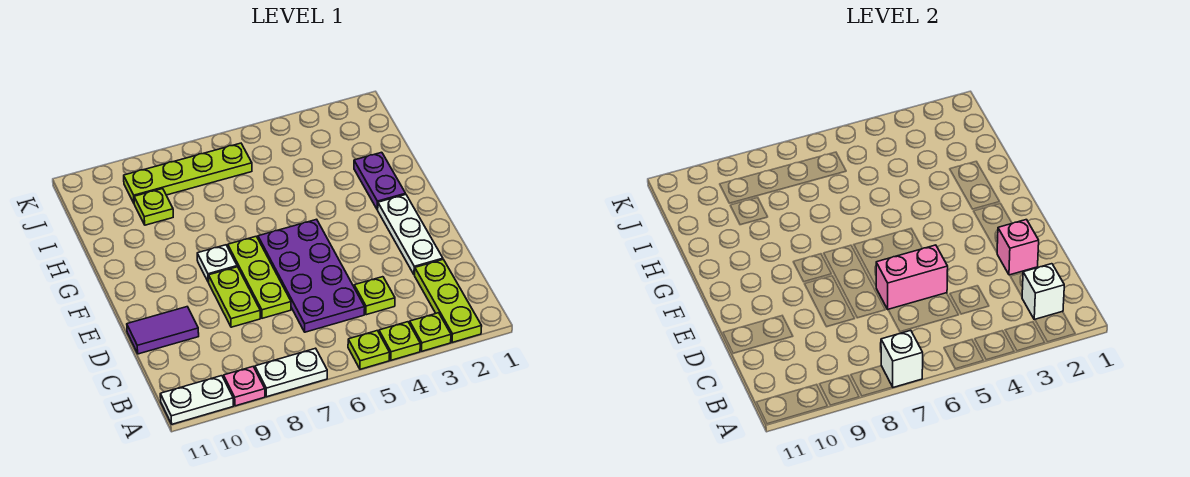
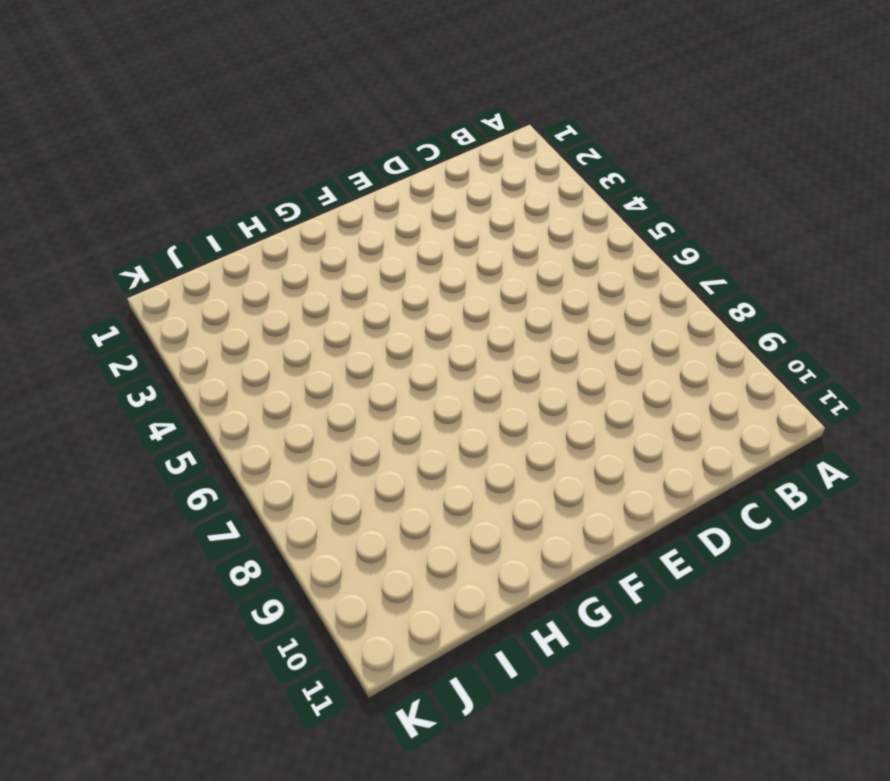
none -> lime 1x3 plate [415,260,482,343]
none -> lime 1x1 plate [410,313,451,351]
none -> lime 1x1 plate [379,322,420,360]

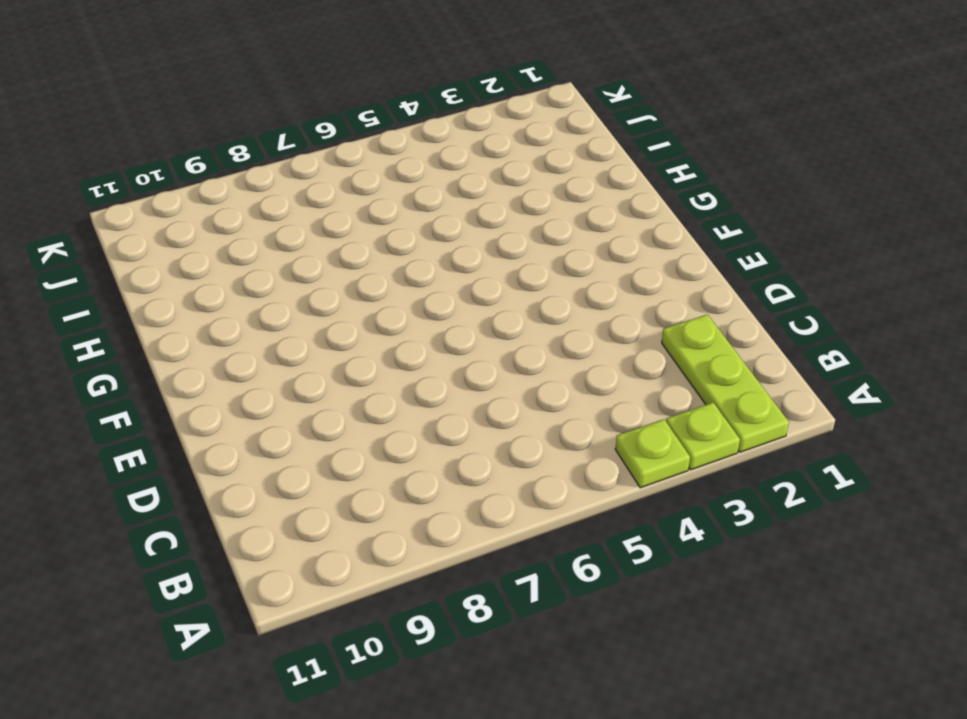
none -> lime 1x1 plate [348,331,390,369]
none -> white 1x2 plate [255,348,327,397]
none -> pink 1x1 plate [224,367,265,406]

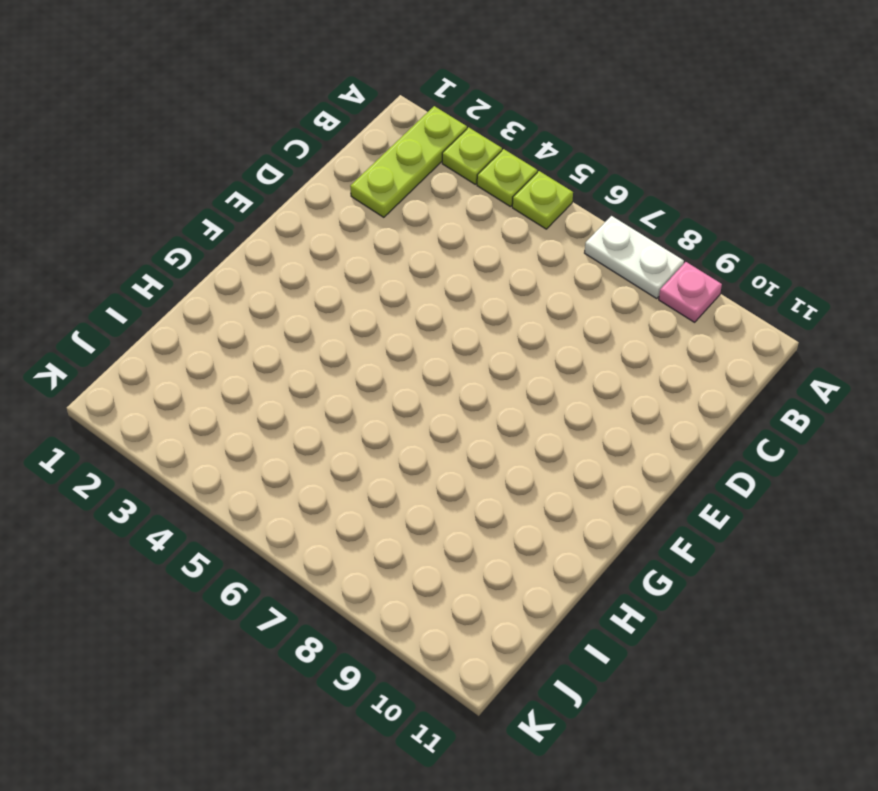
none -> white 1x2 plate [160,376,233,424]
none -> lime 1x1 plate [354,277,395,315]
none -> purple 2x4 plate [258,219,365,332]

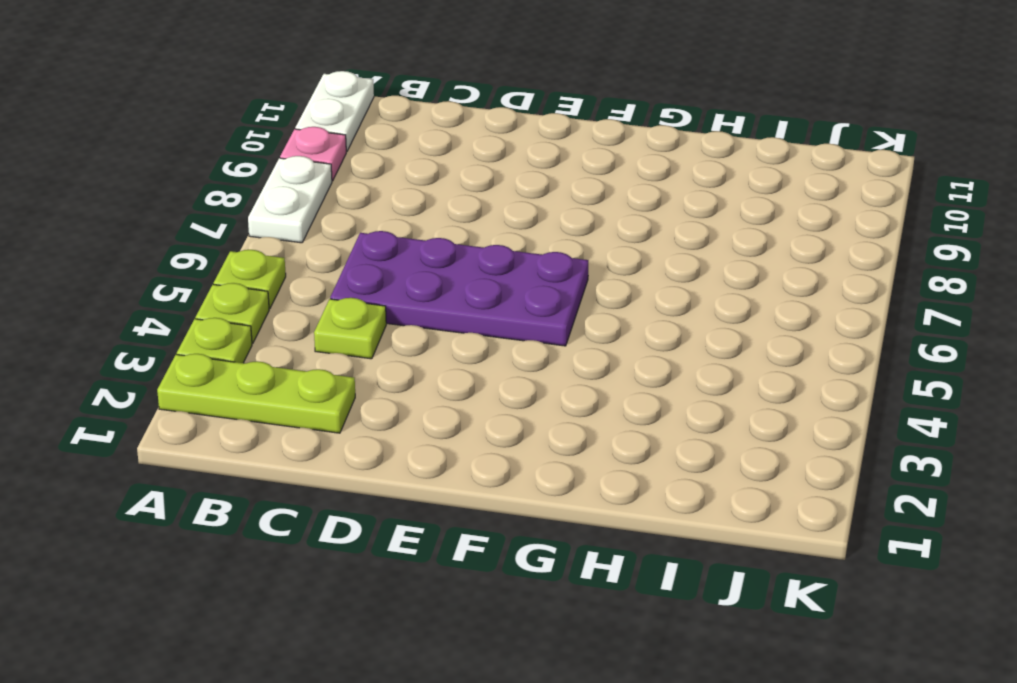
none -> white 1x3 plate [377,195,443,275]
none -> lime 1x3 plate [228,236,291,318]
none -> lime 1x2 plate [209,267,260,327]

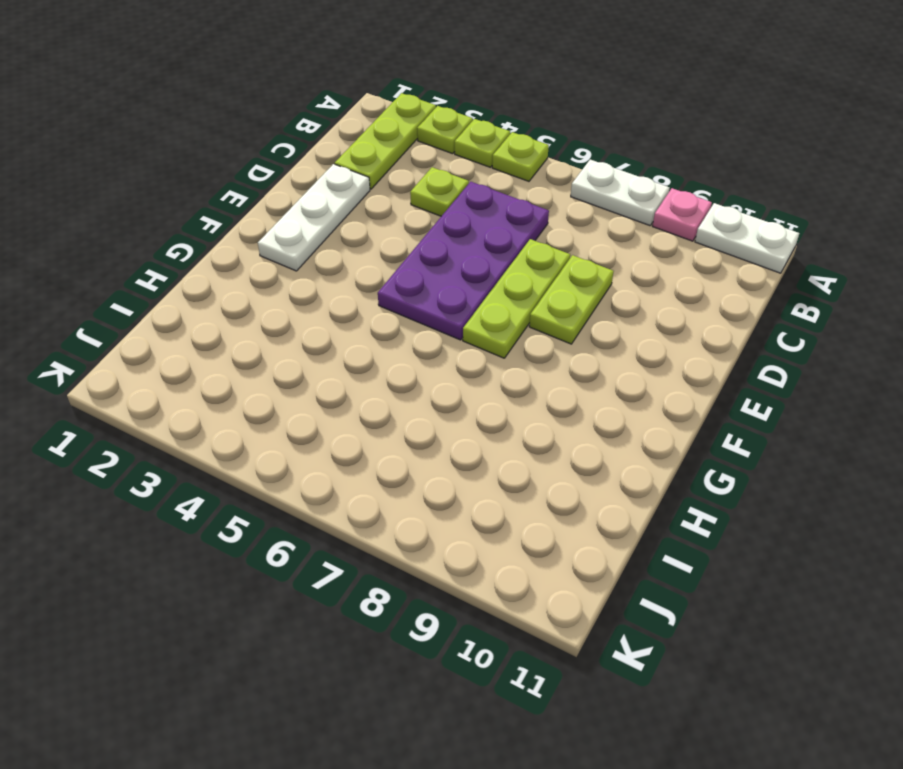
none -> purple 1x2 tile [127,307,199,354]
none -> white 1x1 plate [197,245,237,282]
none -> purple 1x2 plate [354,152,406,209]

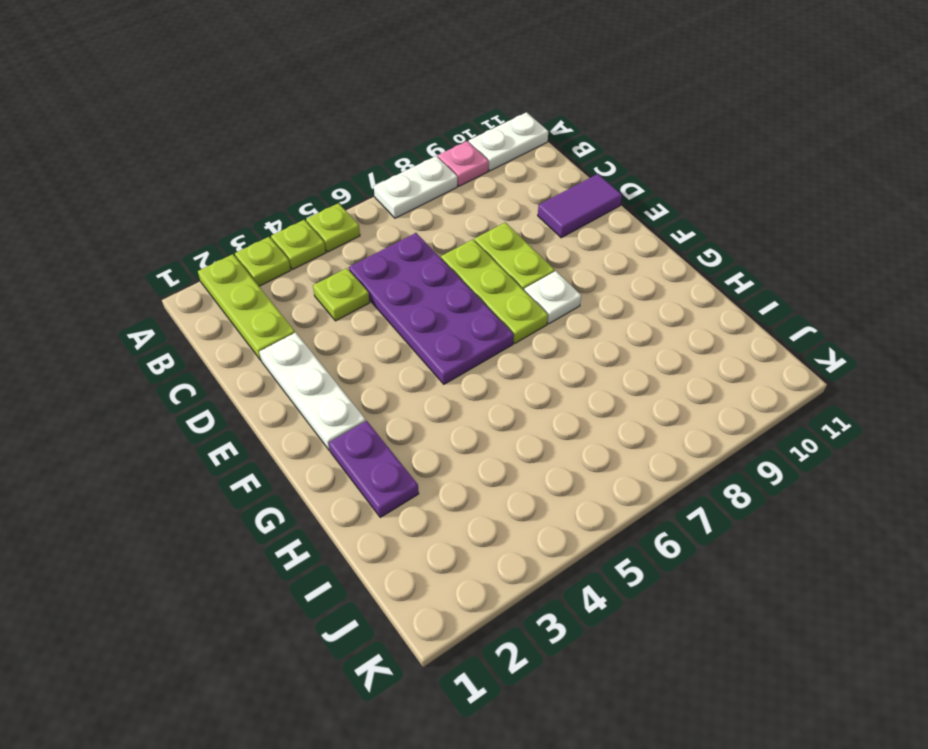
none -> lime 1x1 plate [134,189,173,225]
none -> lime 1x4 plate [124,143,252,203]
none -> white 1x1 brick [881,330,923,387]

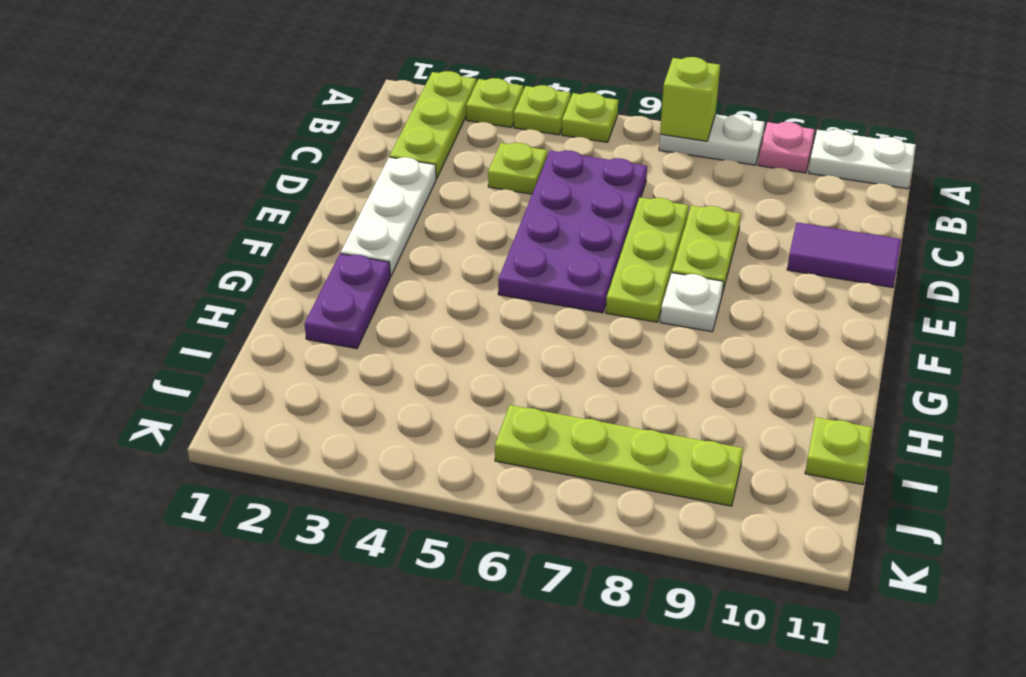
lime 1x1 brick [660,57,720,141] -> white 1x1 brick [881,330,923,387]
lime 1x1 plate [805,417,873,484] -> lime 1x1 plate moved to [134,189,173,225]
none -> white 1x1 brick [1022,264,1064,320]
none -> pink 1x1 brick [997,220,1039,275]
none -> pink 1x2 brick [876,245,948,309]

